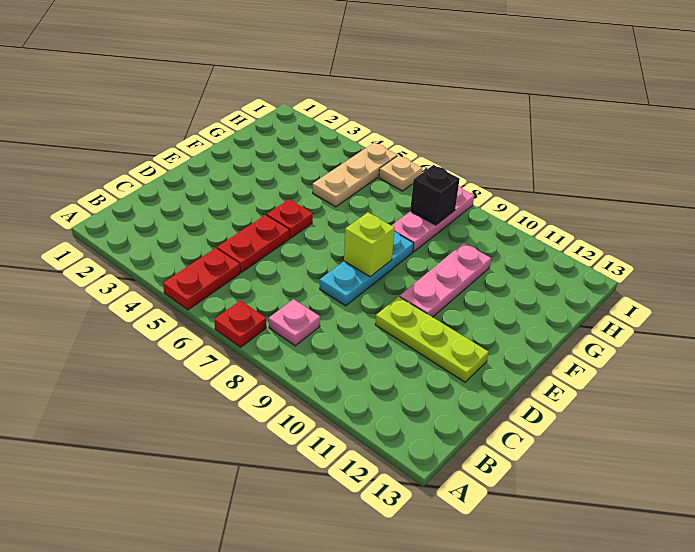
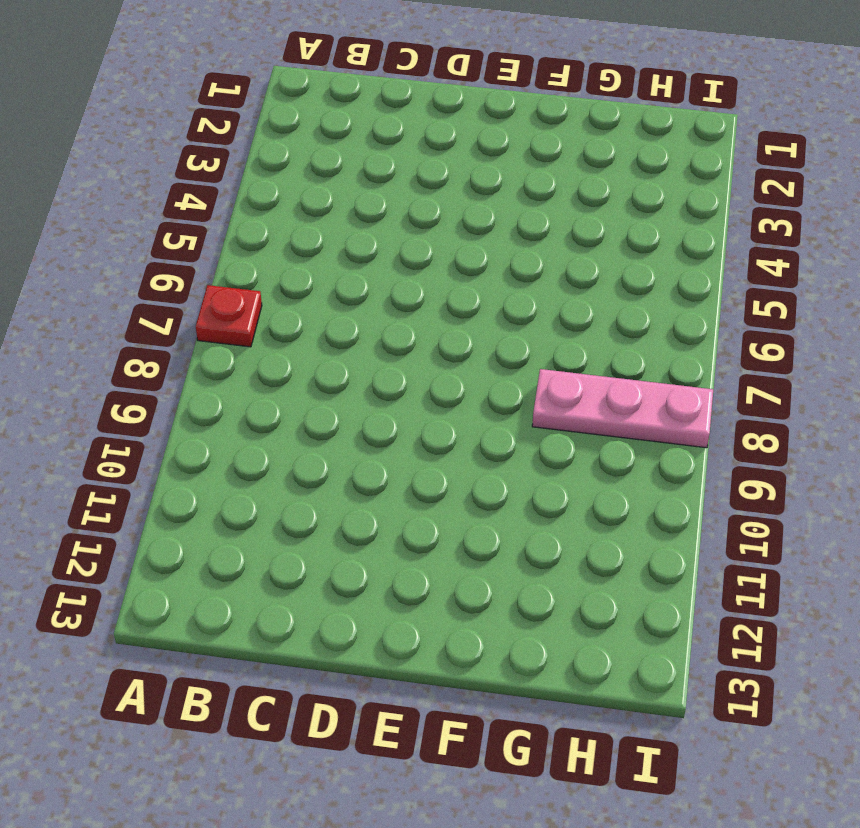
none -> red 1x2 plate [163,248,240,310]
none -> pink 1x1 plate [269,299,320,346]
none -> red 1x2 plate [217,215,289,273]

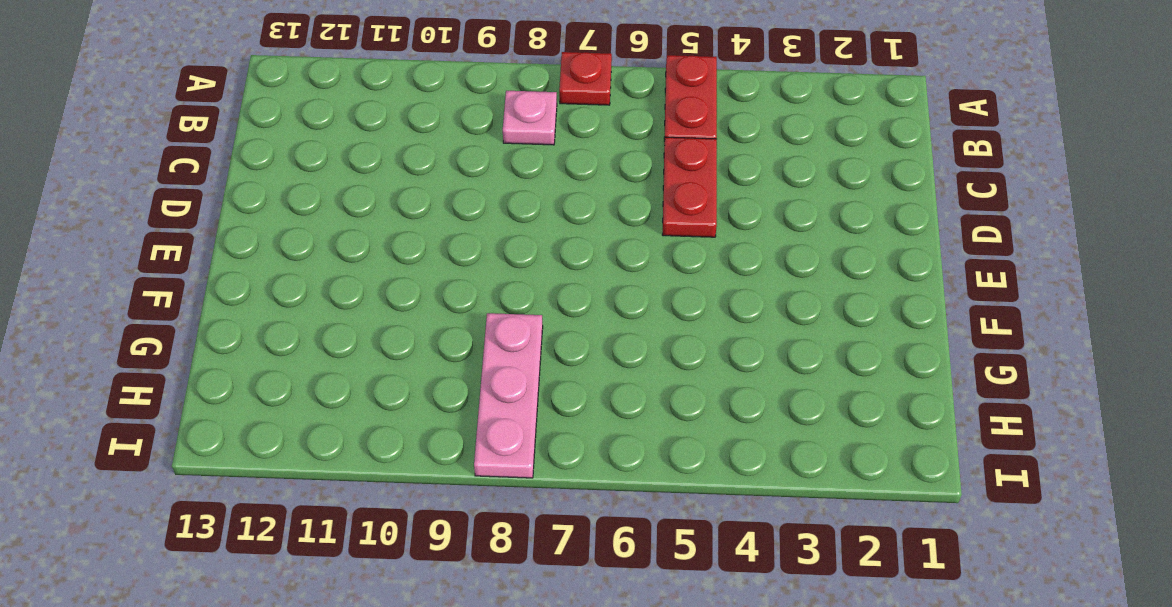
none -> cyan 1x3 plate [320,232,414,306]
none -> lime 1x3 plate [375,297,489,382]
none -> red 1x1 plate [267,199,313,238]

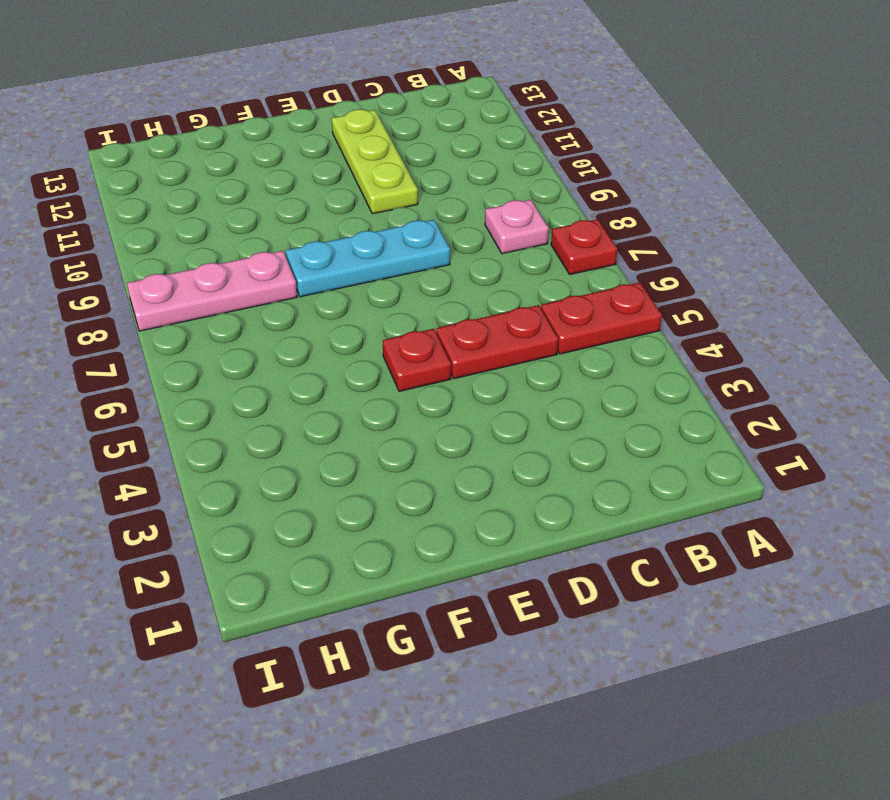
none -> pink 1x3 plate [400,243,491,317]
none -> tan 1x3 plate [313,143,397,207]
none -> tan 1x1 plate [379,155,422,191]

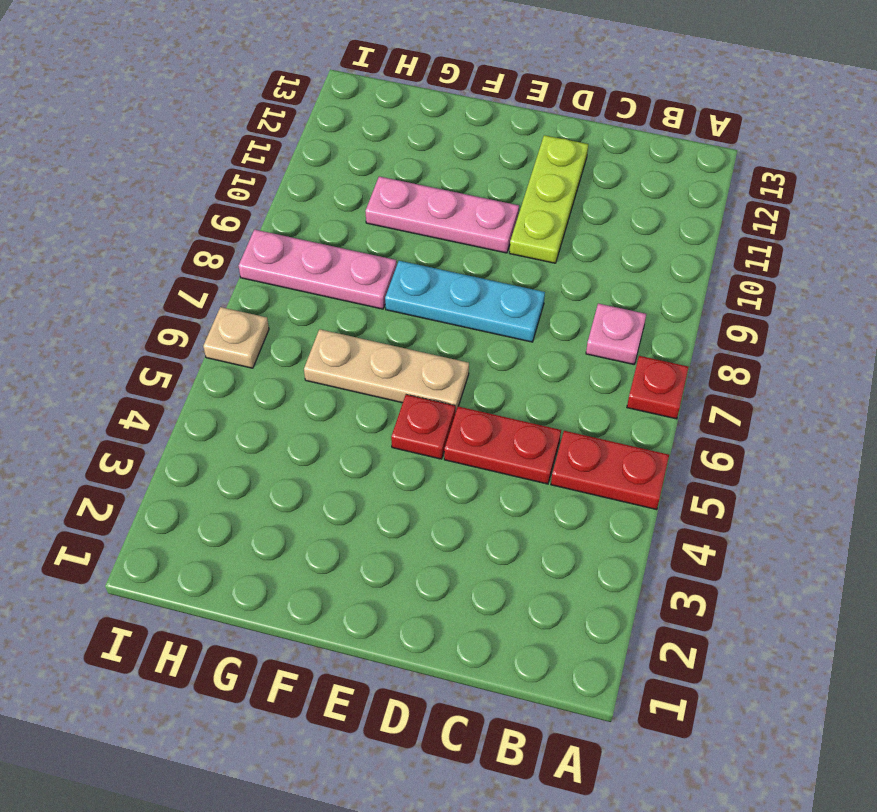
tan 1x3 plate [304,329,469,413] -> tan 1x3 plate moved to [313,143,397,207]
none -> lime 1x1 brick [344,213,395,277]
none -> black 1x1 brick [410,165,460,225]

